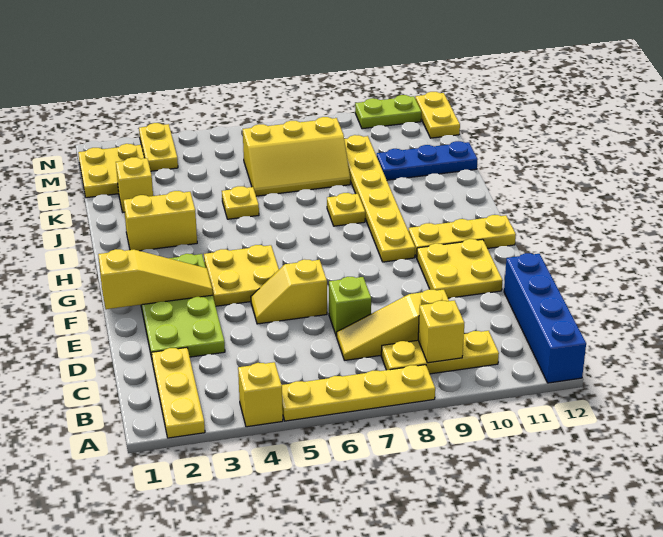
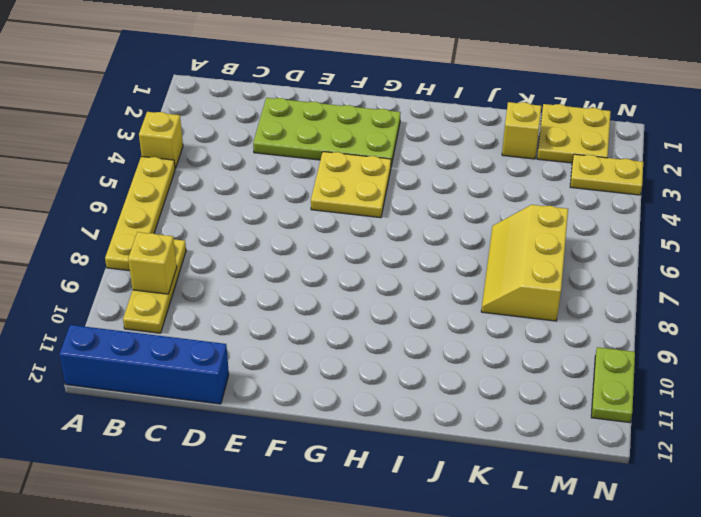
none -> yellow 1x3 plate [152,348,205,438]
none -> yellow 1x3 slope [337,289,449,360]
none -> lime 1x1 brick [329,277,371,337]

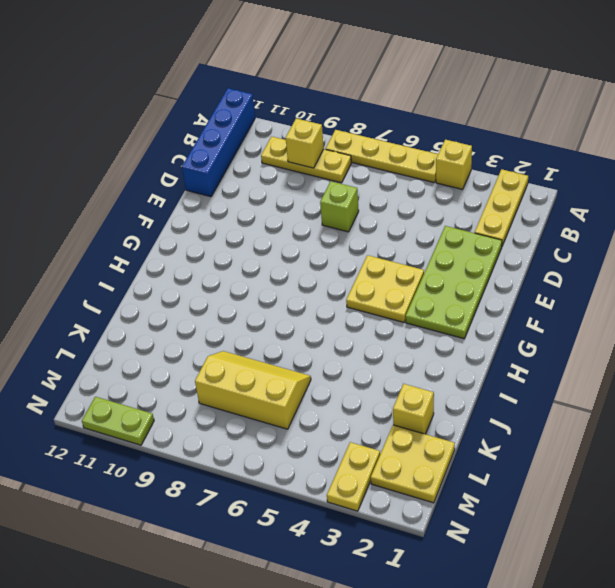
none -> yellow 1x3 slope [337,289,449,360]
none -> yellow 1x2 slope [251,259,327,324]
none -> yellow 2x2 plate [416,239,503,298]

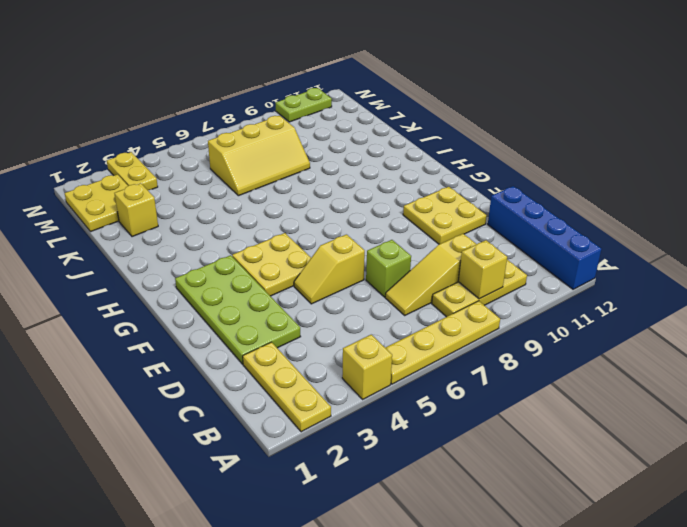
none -> yellow 1x6 plate [344,135,415,262]
none -> yellow 1x3 plate [409,215,516,257]
none -> yellow 1x2 brick [124,191,197,251]

